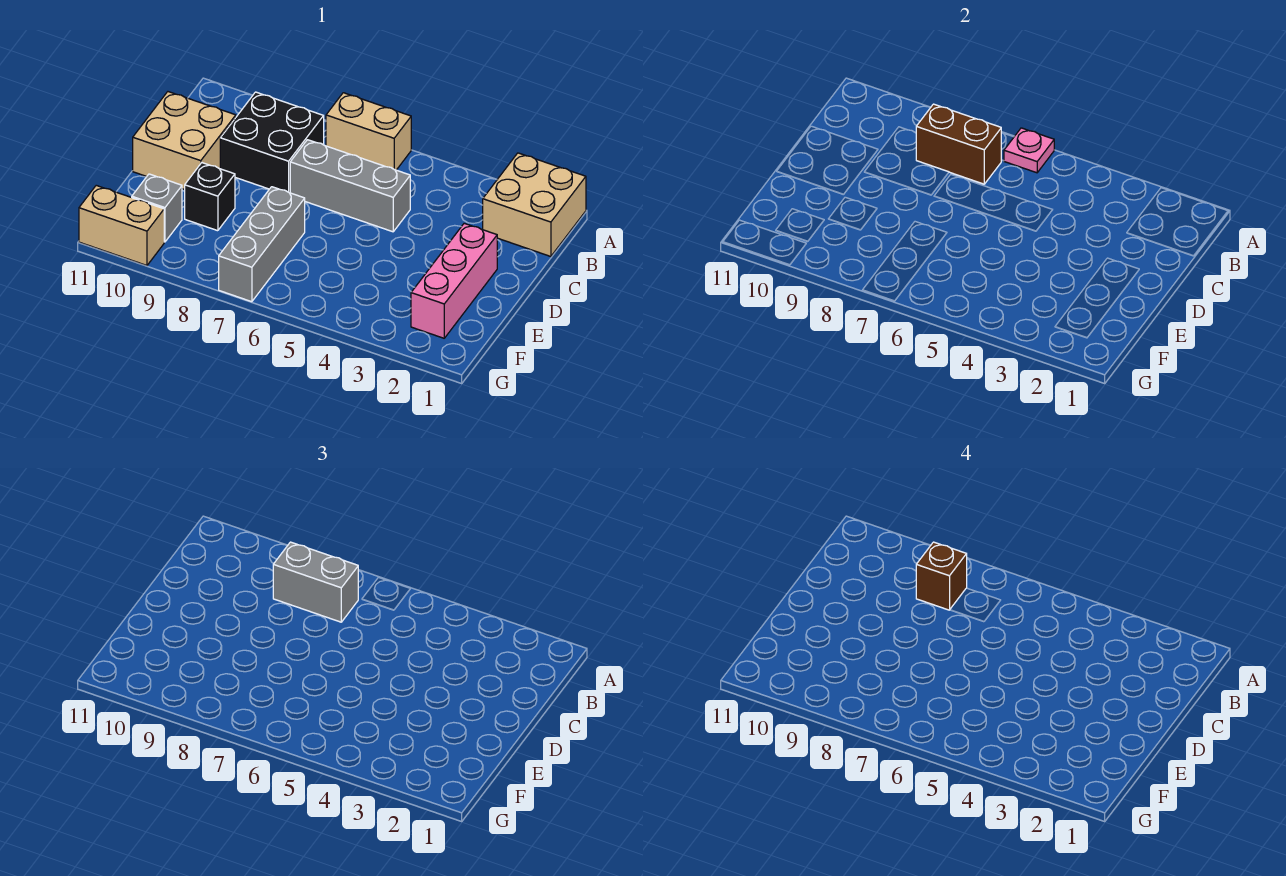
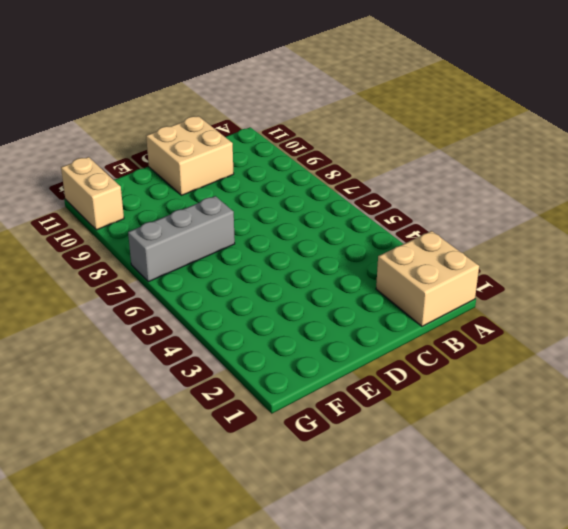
none -> tan 1x2 brick [326,93,411,170]
none -> black 2x2 brick [220,92,324,193]
none -> grey 1x3 brick [290,140,410,232]

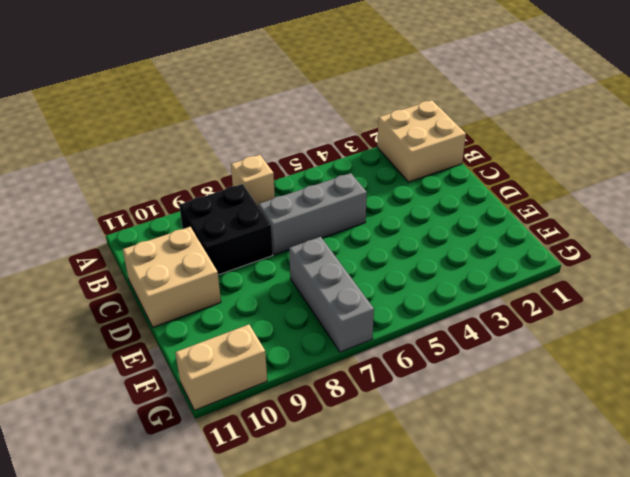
tan 1x1 brick [231,155,275,206] -> tan 1x2 brick [326,93,411,170]
none -> pink 1x3 brick [411,223,497,338]
none -> black 1x1 brick [185,163,235,231]
none -> grey 1x1 brick [132,174,182,242]

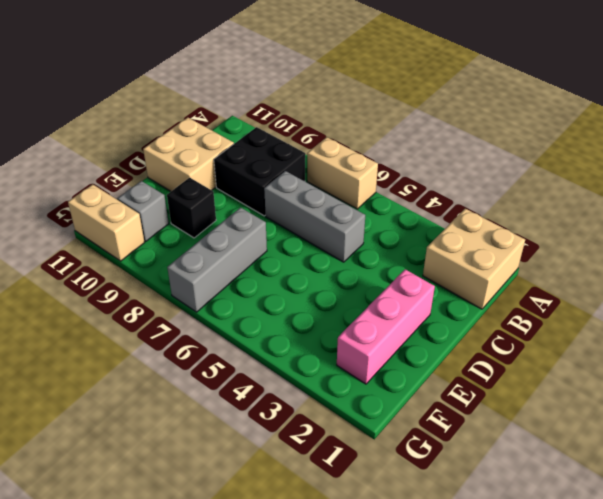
none -> pink 1x1 plate [1004,128,1054,173]
none -> brown 1x2 brick [916,104,1001,184]
none -> grey 1x2 brick [273,542,358,622]

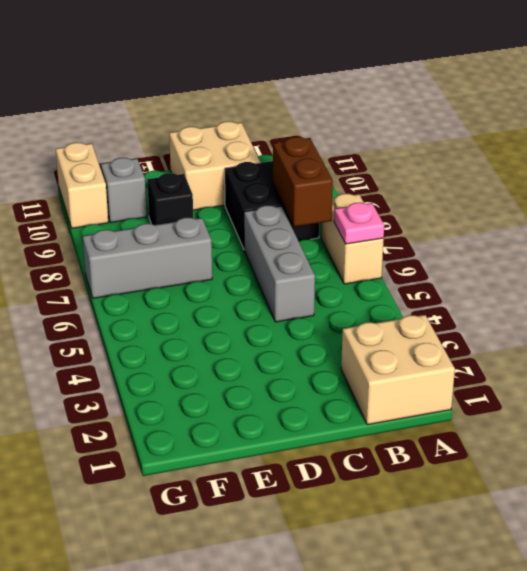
none -> pink 1x3 brick [411,223,497,338]
none -> grey 1x2 brick [273,542,358,622]
none -> brown 1x1 brick [916,542,967,610]

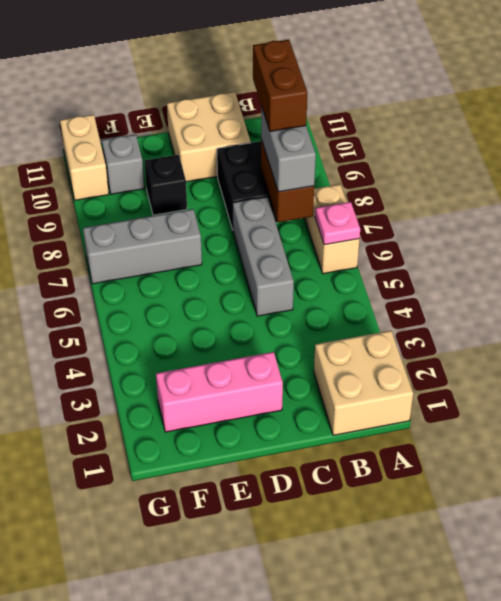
brown 1x2 brick [253,40,307,132] -> brown 1x1 brick [916,542,967,610]

